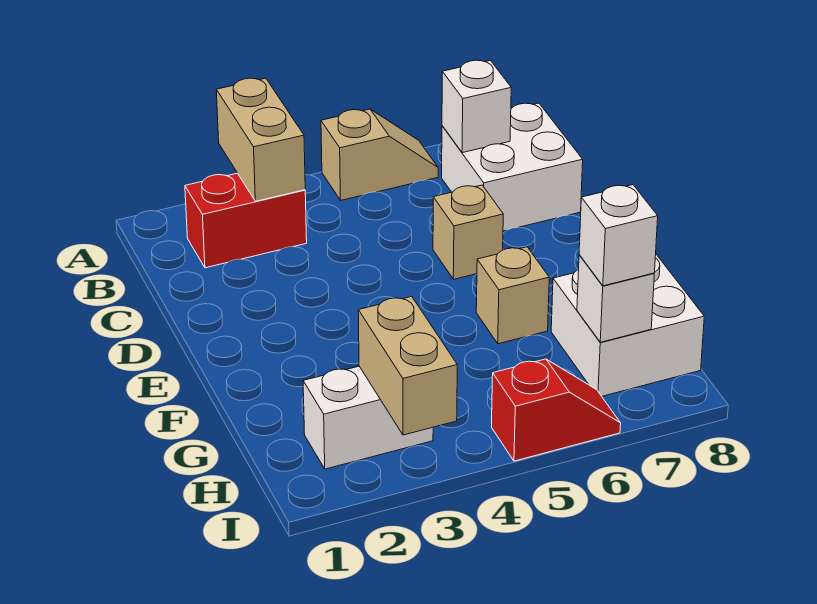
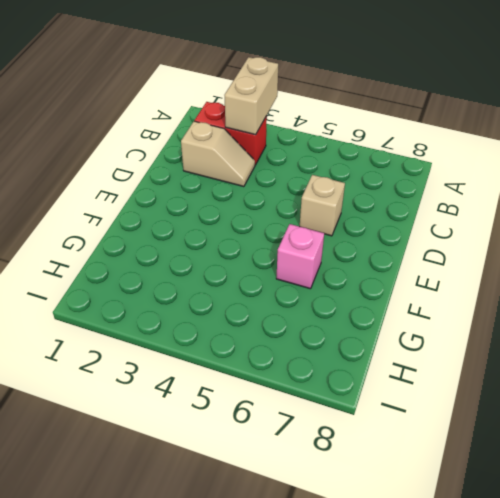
tan 1x2 slope [181,121,255,187] -> tan 1x2 slope moved to [321,109,438,200]
pink 1x1 brick [276,224,324,289] -> tan 1x1 brick [476,247,549,344]
none -> white 2x2 brick [442,103,583,231]
none -> white 2x2 brick [551,255,704,396]
none -> white 1x2 brick [303,366,433,469]

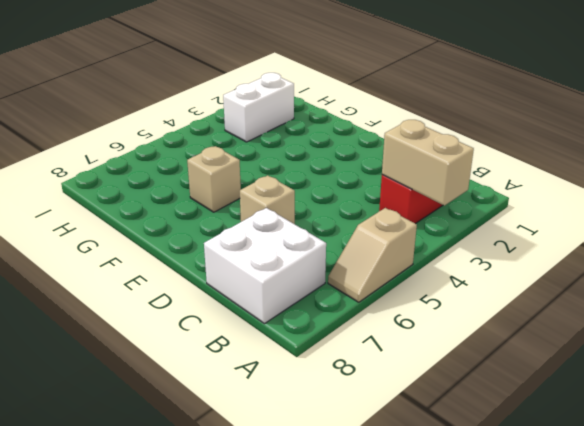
none -> white 2x2 brick [551,255,704,396]
none -> red 1x2 slope [492,359,621,461]
none -> white 1x1 brick [442,60,511,153]

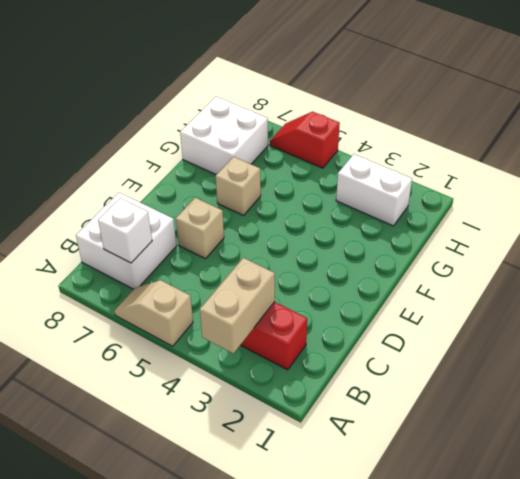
none -> tan 1x2 brick [358,296,457,435]
none -> white 1x1 brick [577,255,654,342]
none -> white 1x1 brick [579,185,658,286]

